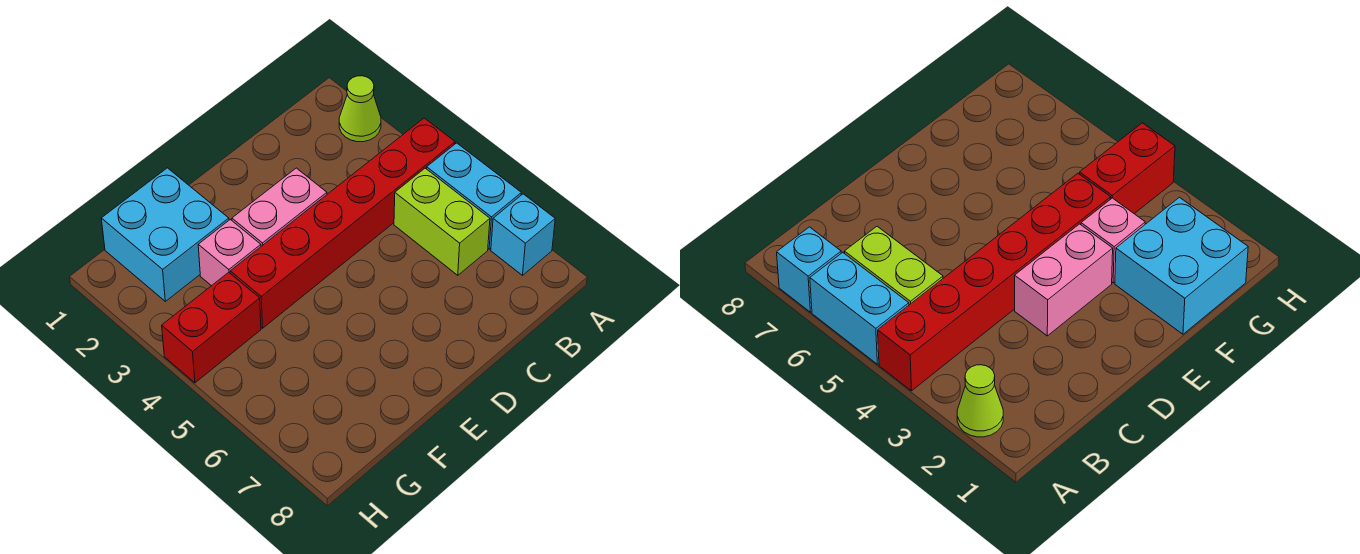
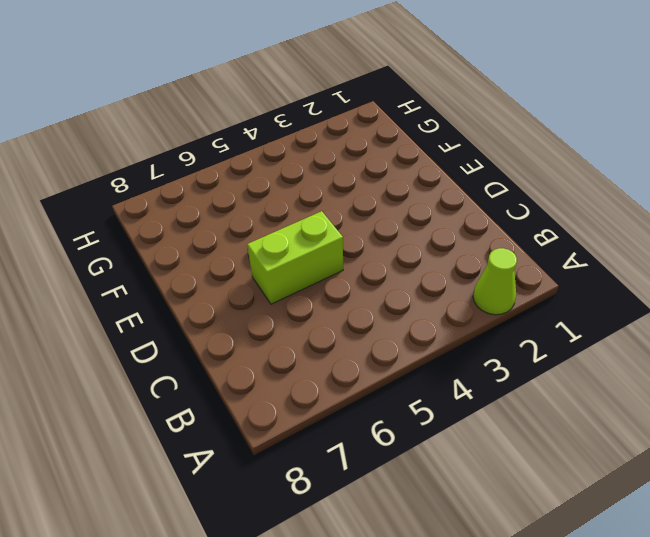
lime 1x2 brick [247,211,343,304] -> lime 1x2 brick moved to [394,168,490,275]
none -> red 1x6 brick [230,118,455,328]
none -> cyan 1x2 brick [427,143,521,249]

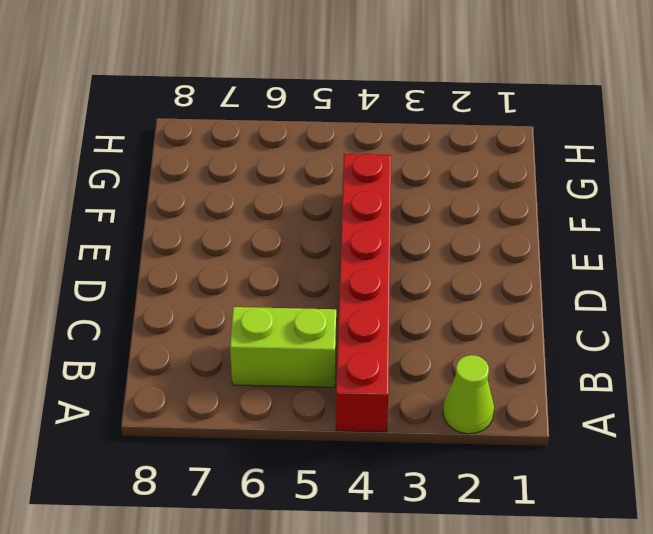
none -> cyan 1x2 brick [427,143,521,249]
none -> cyan 1x1 brick [491,194,555,275]

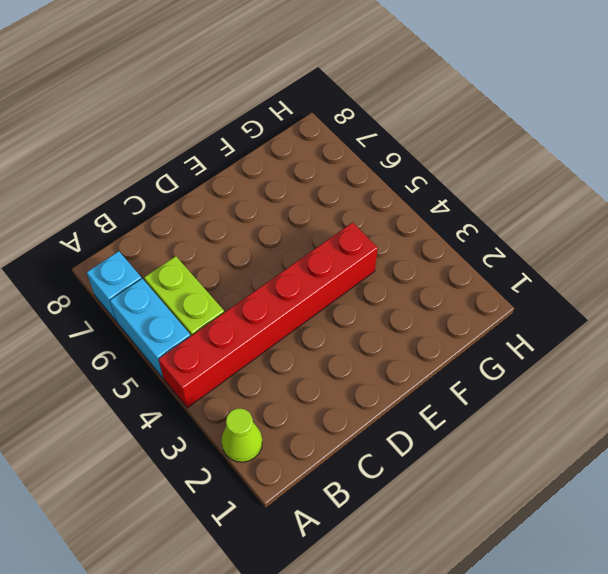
none -> pink 1x2 brick [232,168,327,246]
none -> cyan 2x2 brick [101,168,229,301]

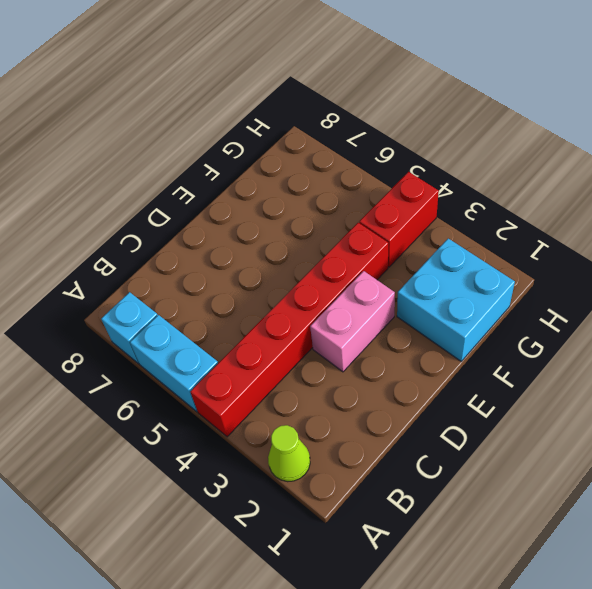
none -> lime 1x2 brick [394,168,490,275]
none -> pink 1x1 brick [198,219,261,286]

